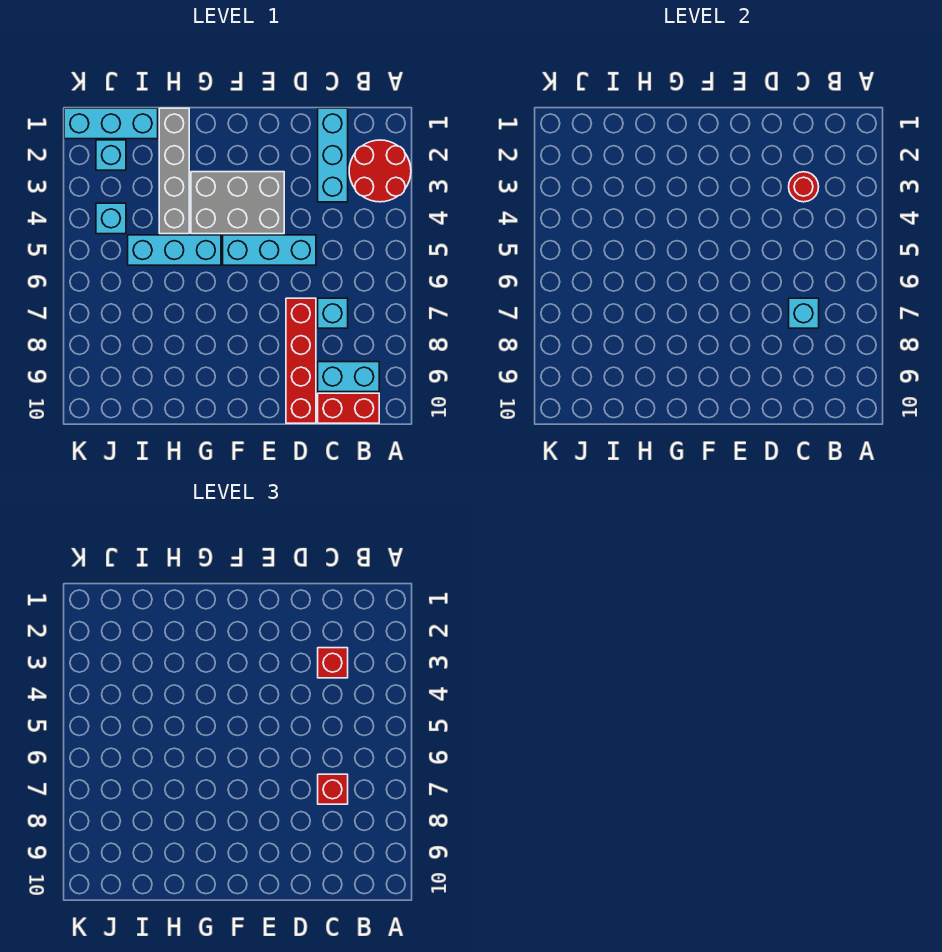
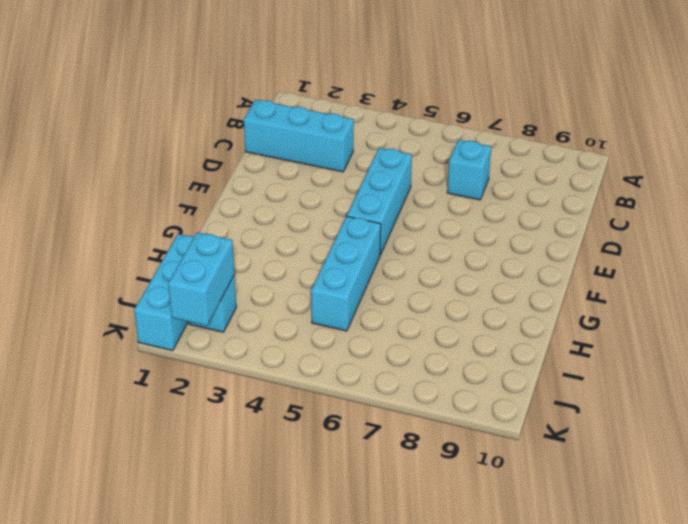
cyan 1x2 brick [168,232,234,326] -> cyan 1x2 brick moved to [318,362,379,392]
none -> red 2x2 round brick [349,140,411,202]
none -> red 1x2 brick [318,393,379,423]
none -> red 1x4 brick [286,298,316,423]

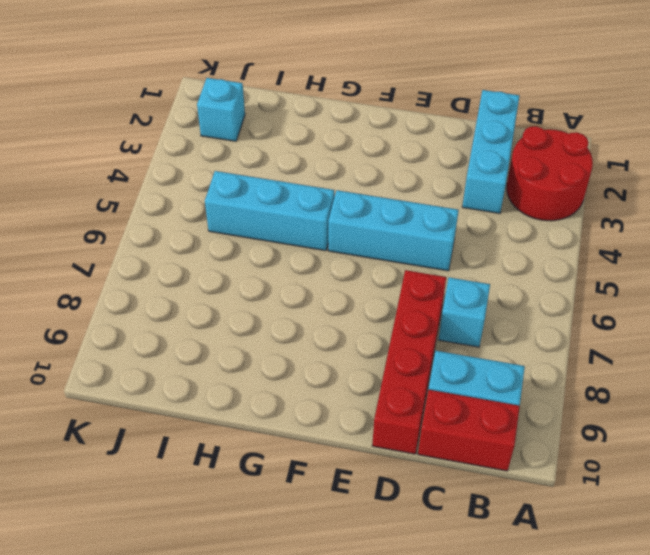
none -> grey 2x3 brick [191,172,284,234]
none -> grey 1x4 brick [159,108,189,234]
none -> cyan 1x3 brick [64,108,158,139]

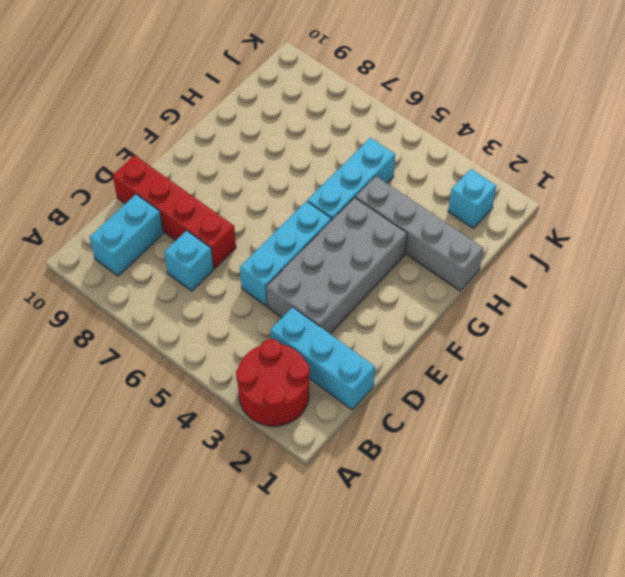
grey 2x4 brick [267,198,407,334] -> grey 2x3 brick [191,172,284,234]
none -> red 1x2 brick [318,393,379,423]
none -> cyan 1x3 brick [64,108,158,139]
none -> cyan 1x1 brick [96,203,126,234]

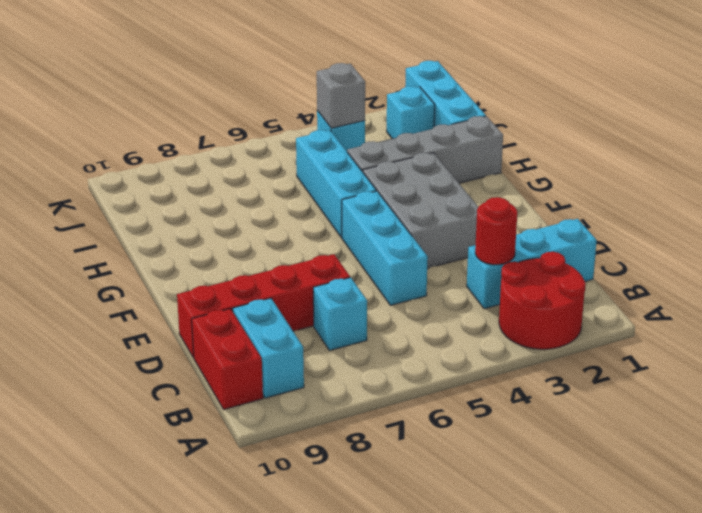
grey 1x1 brick [317,63,365,128] -> none
none -> cyan 1x1 brick [789,298,819,328]
none -> red 1x1 brick [318,648,348,678]
none -> red 1x1 brick [318,774,348,804]

